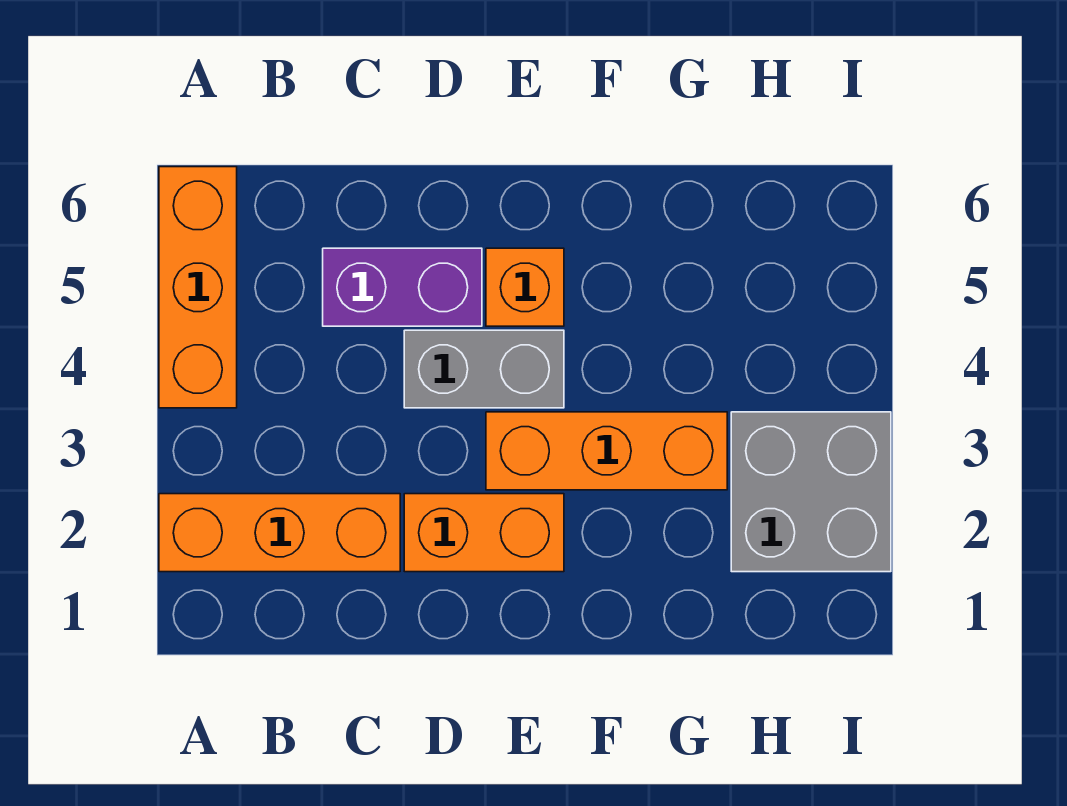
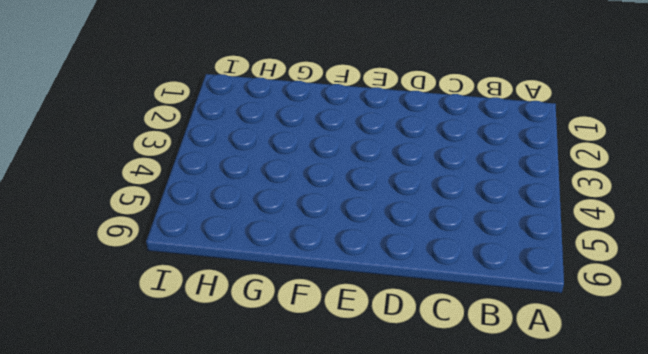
none -> orange 1x3 brick [159,494,400,572]
none -> orange 1x3 brick [159,167,237,408]

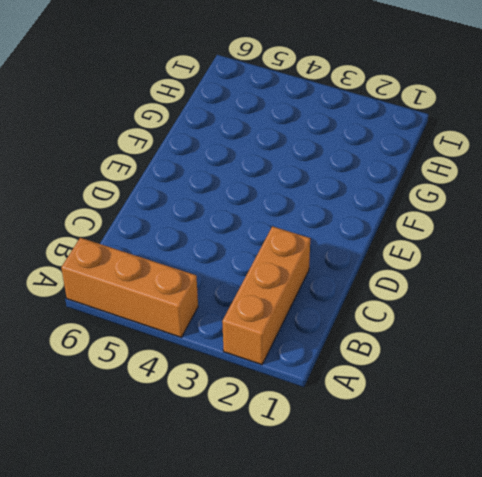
none -> purple 1x2 brick [323,248,482,326]
none -> orange 1x2 brick [404,494,564,572]

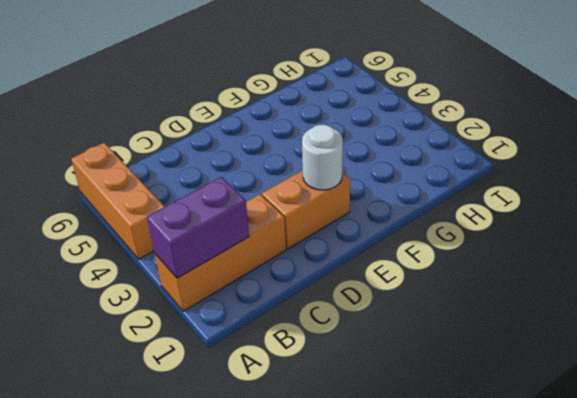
purple 1x2 brick [147,177,249,278] -> purple 1x2 brick moved to [323,248,482,326]
white 1x1 round brick [302,125,343,190] -> none
none -> grey 1x2 brick [404,330,564,408]
none -> orange 1x3 brick [486,412,727,490]

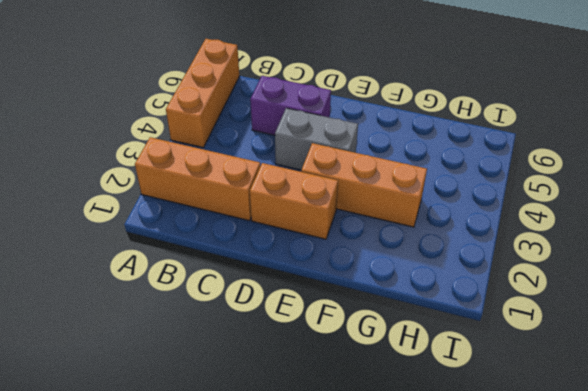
none -> orange 1x1 brick [486,248,564,326]
none -> grey 2x2 brick [731,412,891,572]

